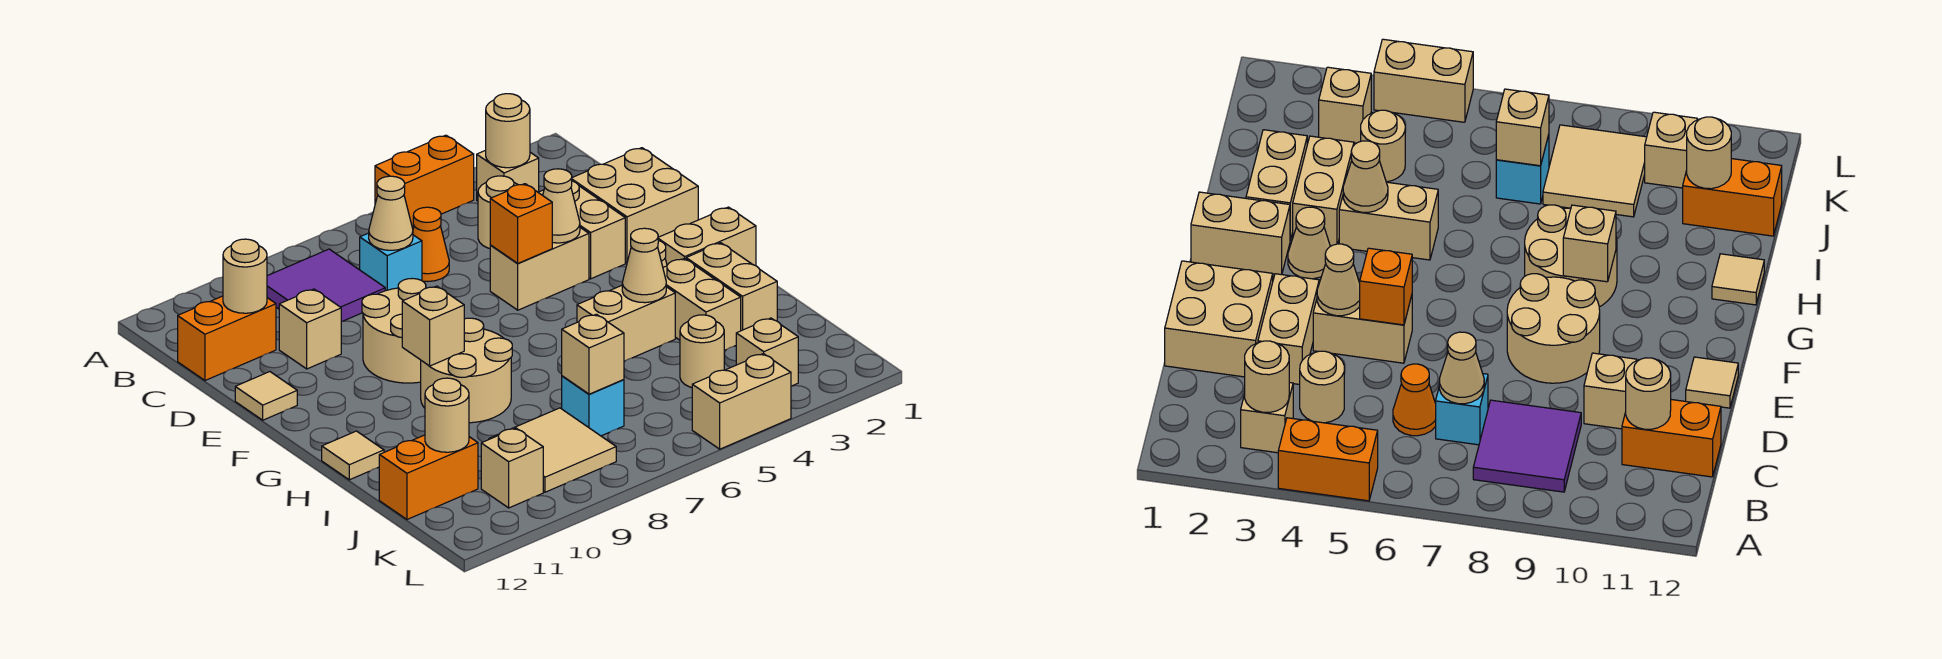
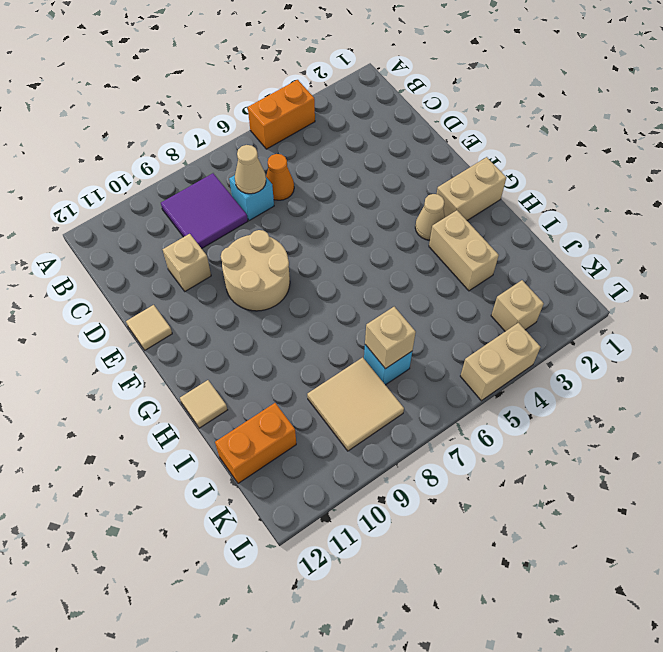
none -> tan 1x1 brick [477,150,539,201]
none -> tan 1x1 round brick [478,176,518,248]
none -> orange 1x2 brick [178,296,276,381]
none -> tan 2x2 brick [572,148,698,263]

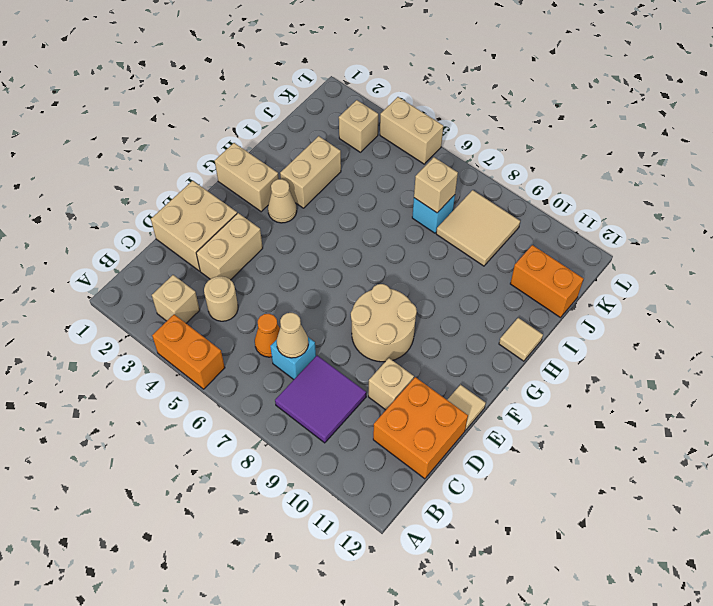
orange 2x2 brick [373,377,468,479] -> orange 1x2 brick [178,296,276,381]
none -> tan 1x2 brick [490,228,589,310]
none -> tan 2x2 round brick [421,318,512,423]
none -> tan 1x2 brick [686,243,777,331]
none -> tan 1x2 brick [577,286,675,361]

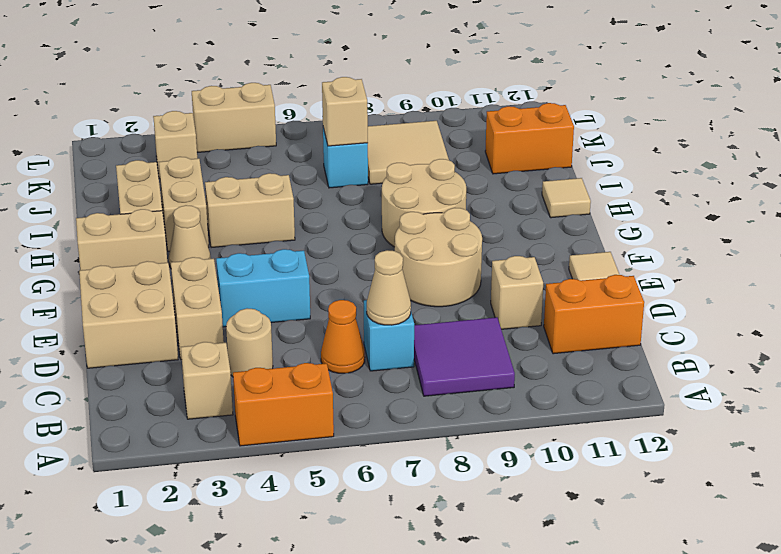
cyan 1x2 brick [216,249,310,327] -> tan 1x2 brick [490,228,589,310]
none -> tan 1x1 round brick [680,315,724,387]
none -> tan 1x1 brick [481,428,543,508]
none -> tan 1x1 round brick [486,94,530,168]
none -> tan 1x1 round brick [223,239,267,313]

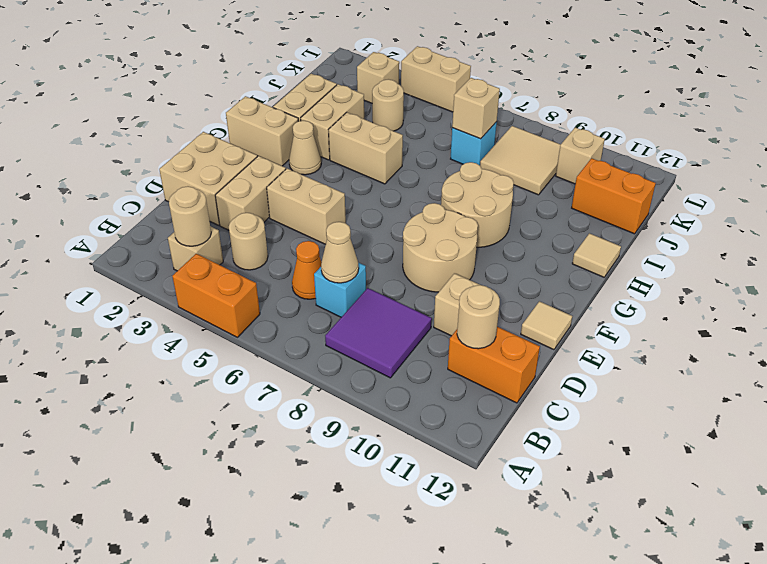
none -> tan 1x1 cone [543,169,580,243]
none -> orange 1x1 brick [490,184,552,263]
none -> tan 1x1 brick [402,286,464,366]
none -> tan 1x1 cone [622,228,666,303]

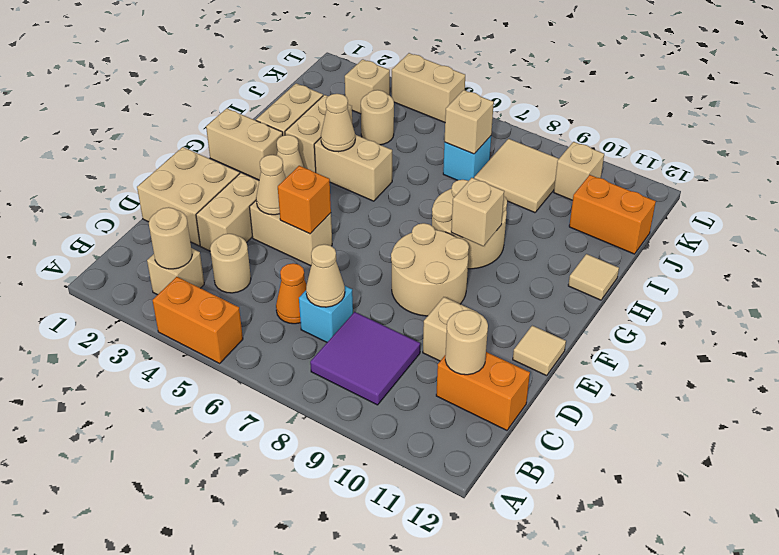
none -> tan 1x1 round brick [425,378,469,452]

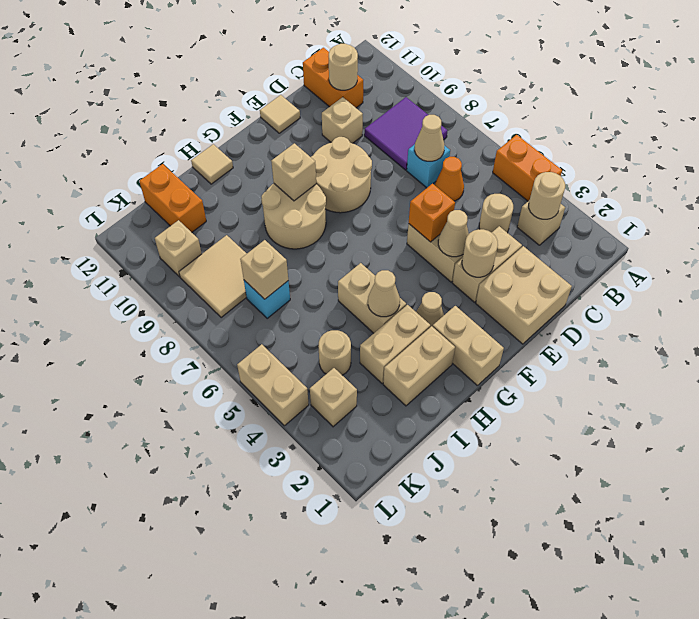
tan 1x1 round brick [462,229,498,277] -> tan 1x1 round brick moved to [425,378,469,452]

